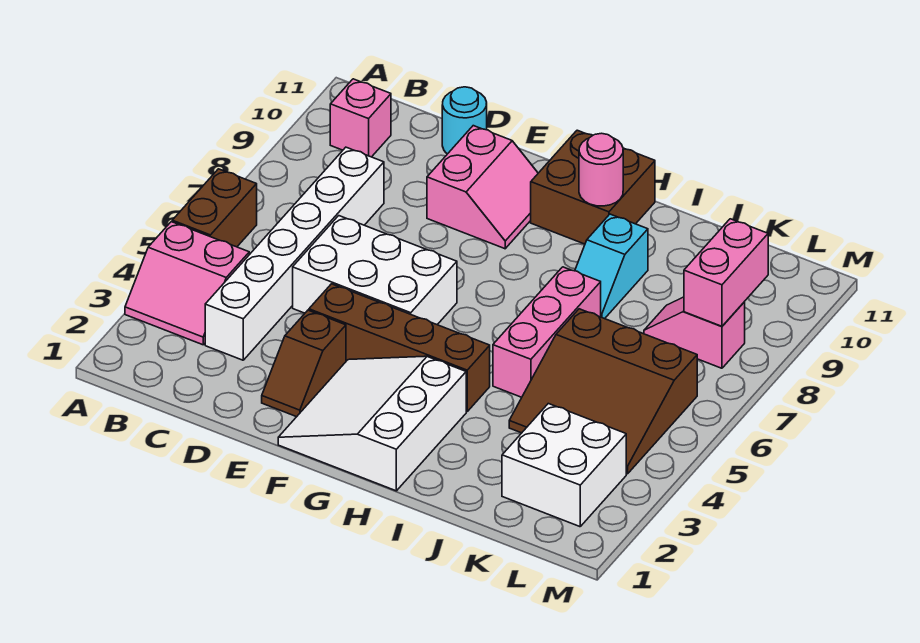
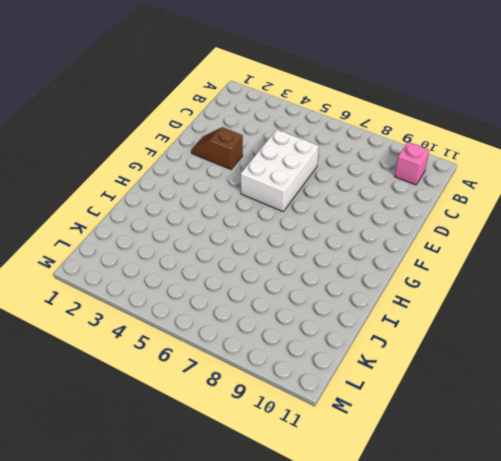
none -> pink 2x2 slope [125,222,249,345]
none -> brown 1x2 brick [172,169,257,247]
none -> white 1x6 brick [205,147,384,360]

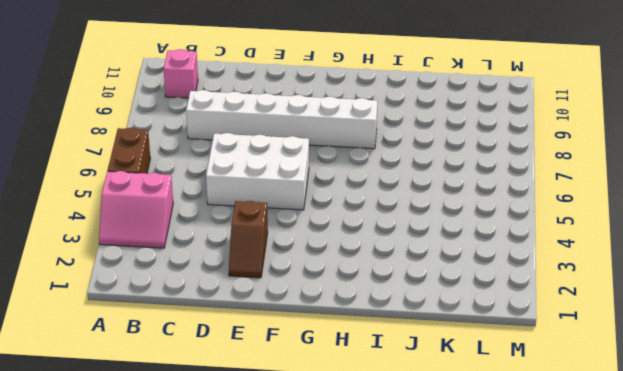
white 1x6 brick [186,90,377,149] -> white 1x6 brick turned to [205,147,384,360]
none -> cyan 1x1 round brick [442,87,487,154]
none -> brown 1x4 brick [309,284,490,412]
none -> pink 2x2 slope [427,126,538,249]

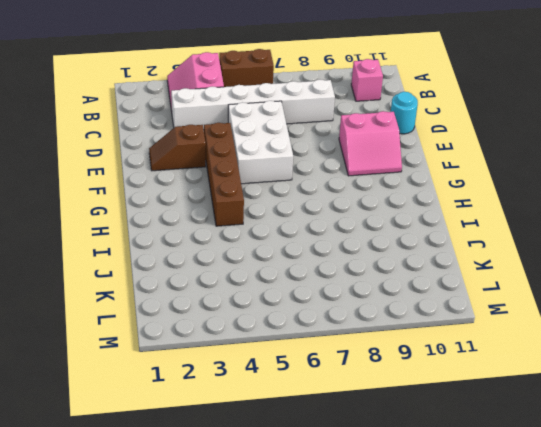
none -> white 3x3 slope [278,356,466,491]
none -> brown 2x2 brick [531,130,655,244]
none -> pink 1x3 brick [493,267,601,397]

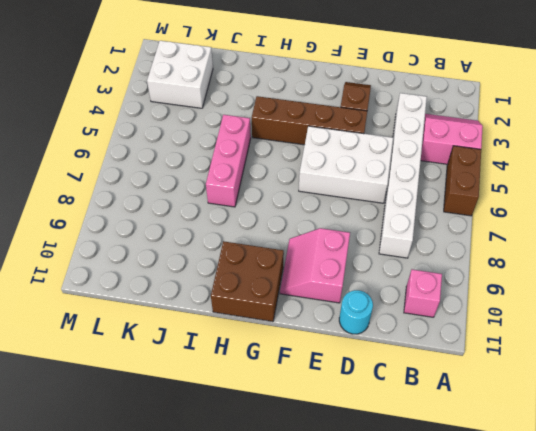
none -> white 3x3 slope [278,356,466,491]
none -> cyan 1x2 slope [575,214,648,319]
none -> brown 3x3 slope [509,309,697,474]

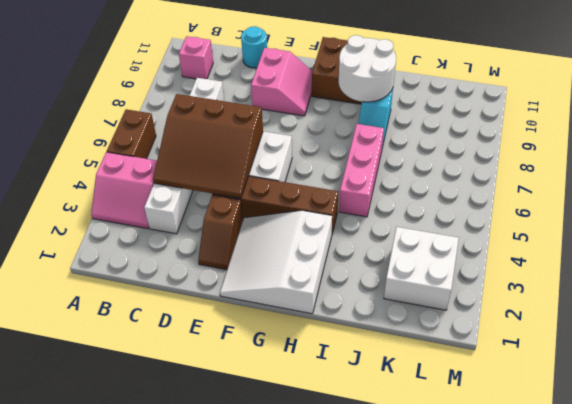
brown 3x3 slope [153,94,263,198] -> brown 3x3 slope moved to [509,309,697,474]
white 2x2 round brick [339,35,396,102] -> pink 1x1 round brick [579,133,623,206]
none -> pink 1x2 slope [644,297,745,368]
none -> pink 1x2 brick [684,219,768,326]

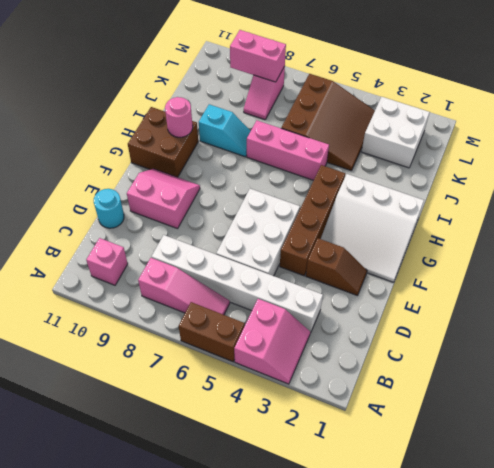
pink 1x3 slope [138,258,230,315] -> none

